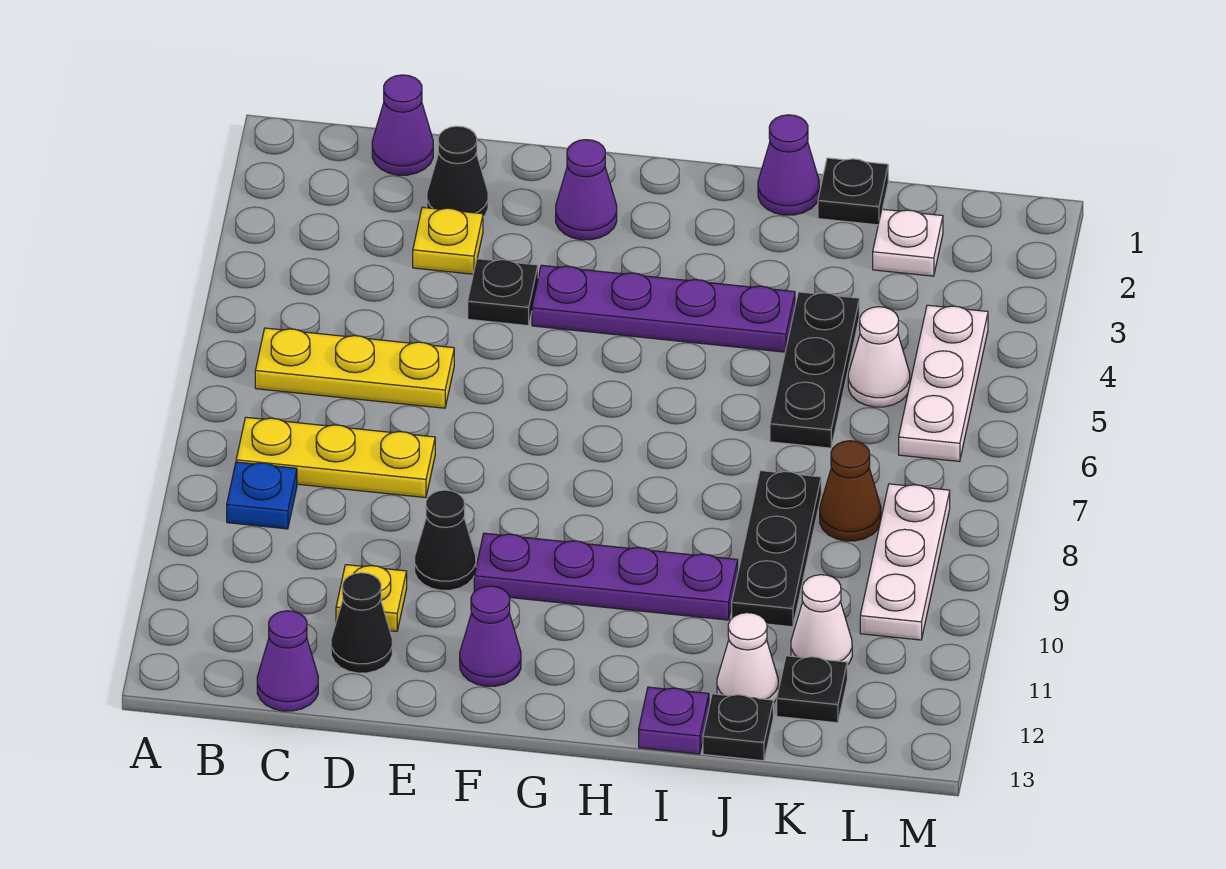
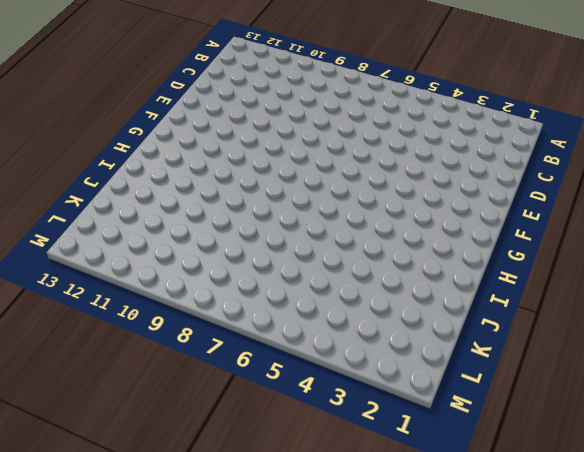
none -> yellow 1x3 plate [255,328,454,408]
none -> yellow 1x3 plate [236,417,435,498]
none -> blue 1x1 plate [227,462,297,529]

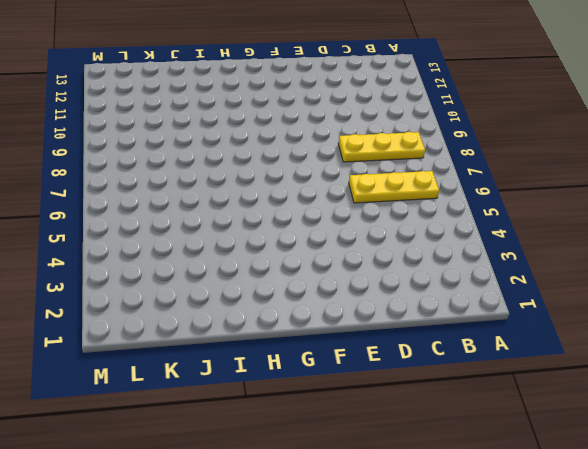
none -> blue 1x1 plate [227,462,297,529]
none -> purple 1x1 cone [372,75,433,175]
none -> purple 1x1 cone [257,611,318,711]

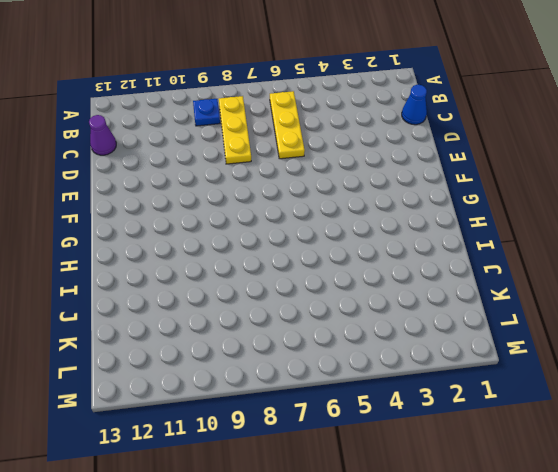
blue 1x1 cone [402,85,427,125] -> purple 1x1 cone [372,75,433,175]
none -> black 1x1 cone [427,126,488,217]
none -> yellow 1x1 plate [413,207,483,274]
none -> yellow 1x1 plate [336,565,407,631]

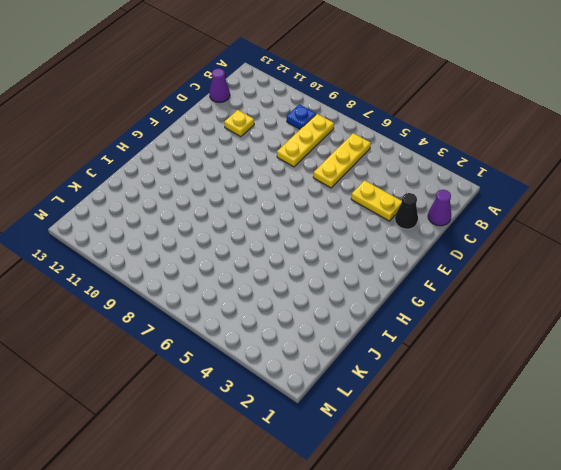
yellow 1x2 plate [351,180,402,221] -> yellow 1x1 plate [413,207,483,274]
none -> black 1x1 cone [331,573,392,673]
none -> black 1x1 plate [468,259,538,326]
none -> black 1x1 cone [415,490,476,590]

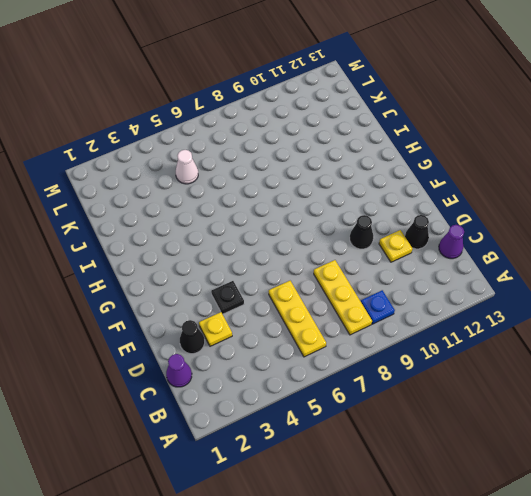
none -> purple 1x1 cone [556,140,617,240]
none -> purple 1x4 plate [532,265,795,352]
none -> purple 1x4 plate [474,533,738,620]

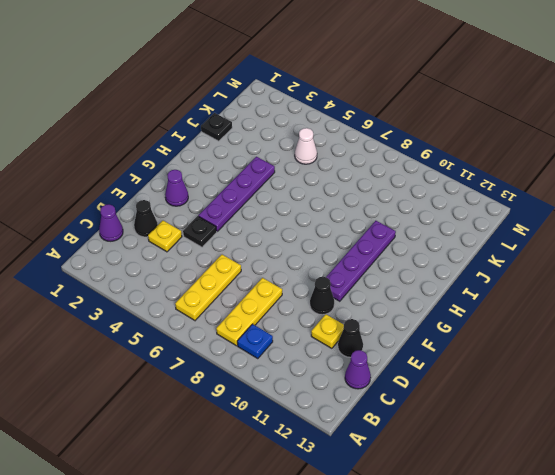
none -> purple 1x1 cone [460,586,521,686]
none -> purple 1x1 cone [758,115,819,215]
none -> purple 1x1 plate [639,687,709,754]

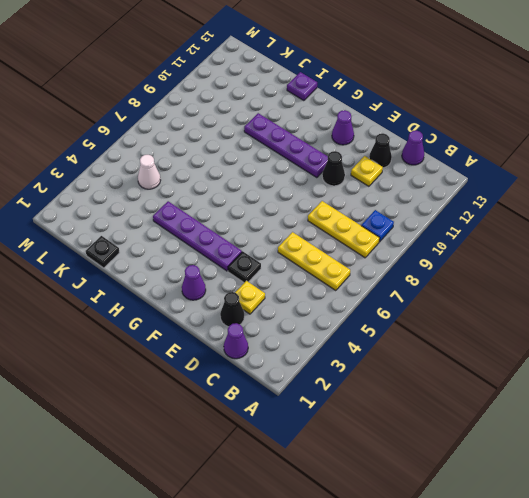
none -> purple 1x1 cone [758,115,819,215]
none -> black 1x3 plate [770,292,859,448]
none -> black 1x3 plate [732,471,821,627]

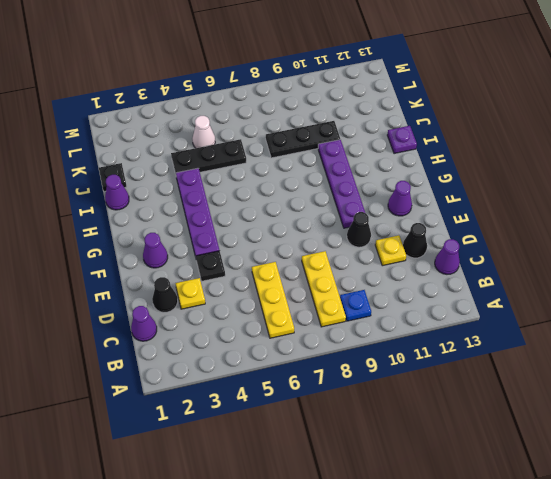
none -> white 1x1 cone [717,613,778,703]
none -> black 1x1 plate [703,694,773,761]
none -> white 1x1 plate [873,209,943,276]

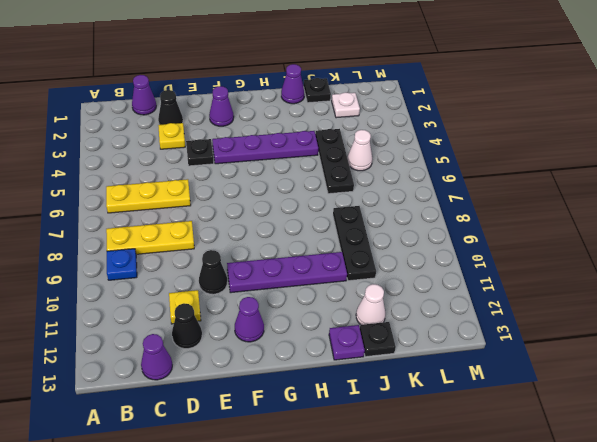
none -> brown 1x1 cone [820,441,881,541]
none -> white 1x1 cone [791,575,852,665]
none -> black 1x1 plate [777,656,847,723]

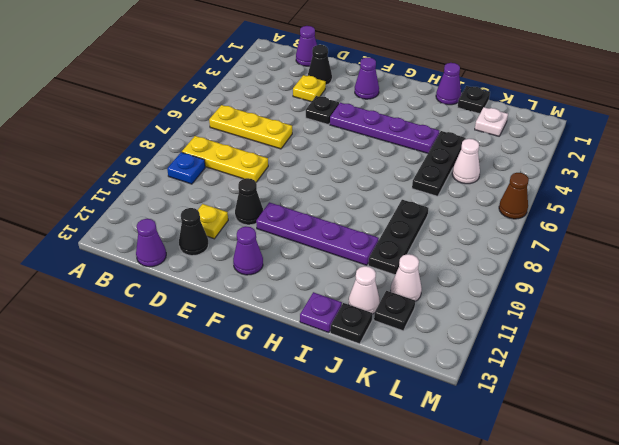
brown 1x1 cone [499,173,529,219] -> brown 1x1 cone moved to [820,441,881,541]
none -> white 1x3 plate [899,305,988,461]
none -> white 1x3 plate [860,484,950,640]

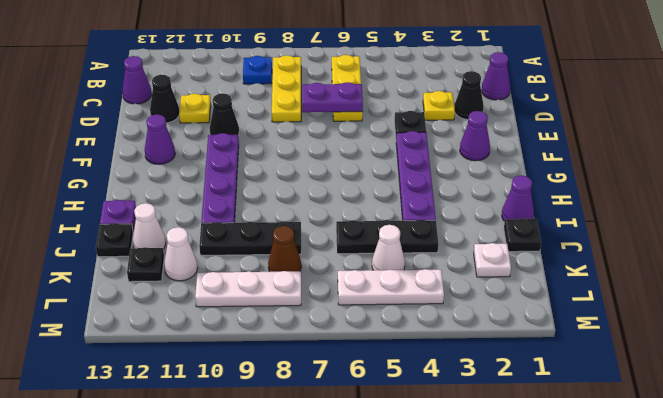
purple 1x2 plate [302,82,363,112] -> none

